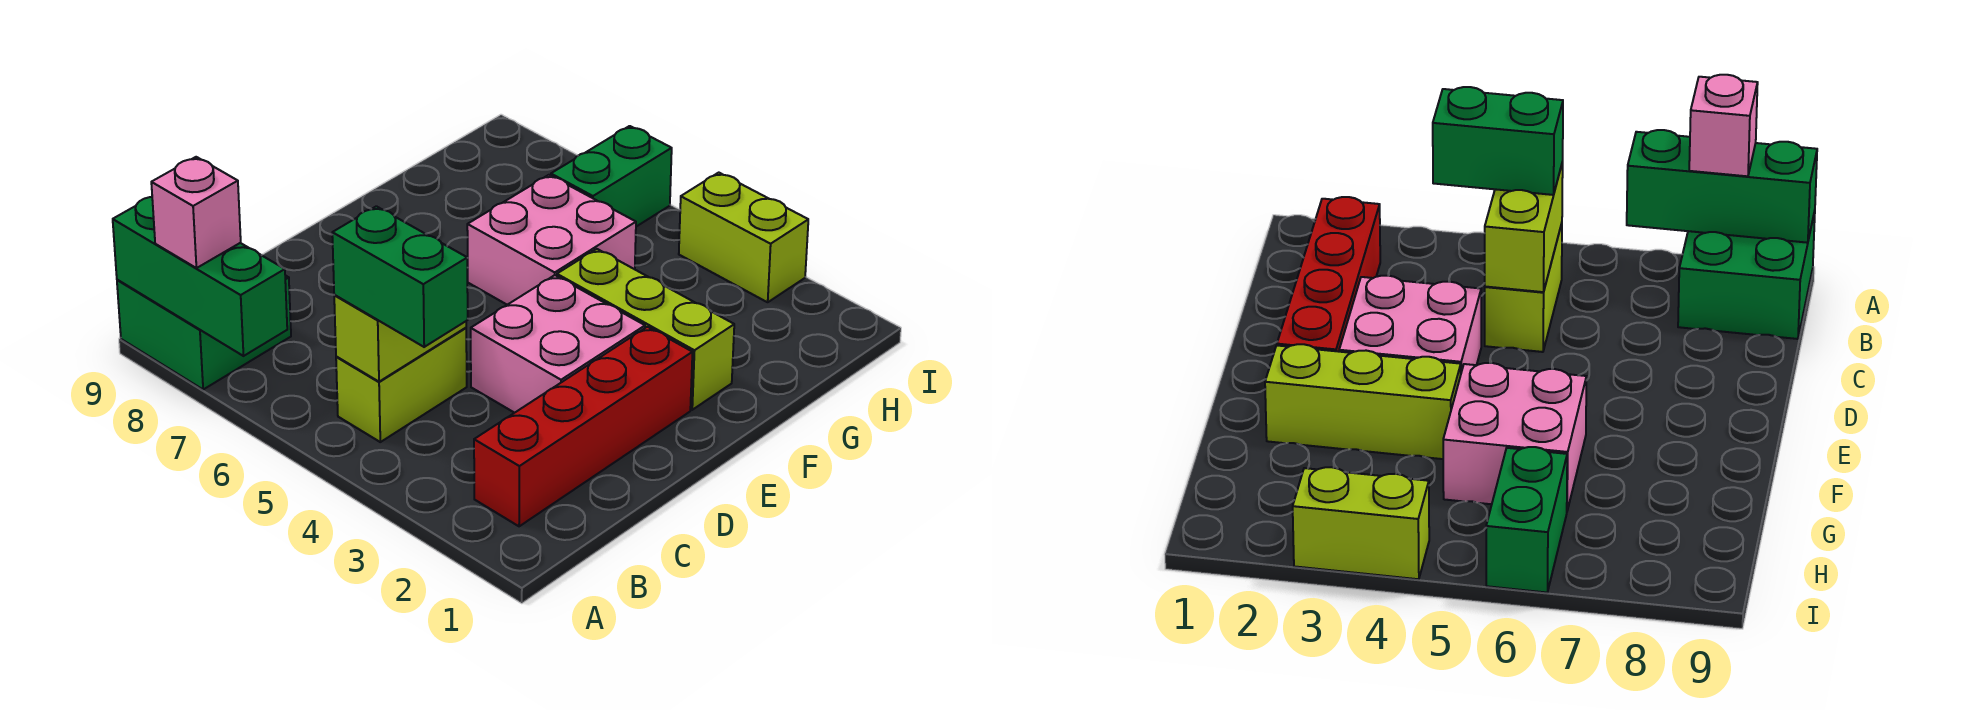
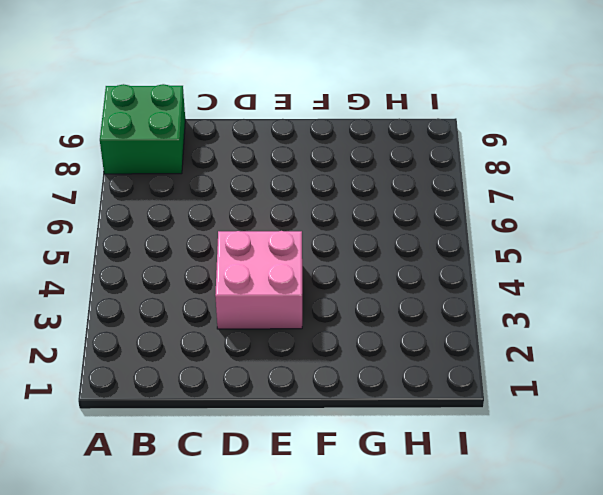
none -> red 1x4 brick [474,327,692,526]
none -> lime 1x2 brick [336,328,467,442]
none -> lime 1x3 brick [557,249,734,410]

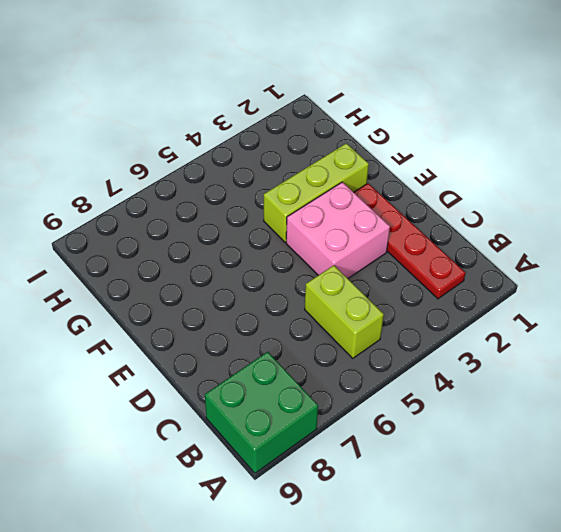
red 1x4 plate [354,183,465,299] -> red 1x4 brick [474,327,692,526]
none -> pink 2x2 brick [467,175,636,305]
none -> green 1x2 brick [551,126,672,227]
none -> lime 1x2 brick [679,173,808,302]

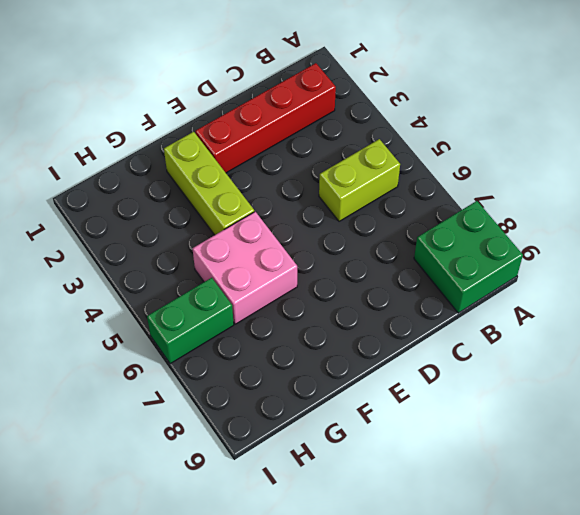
none -> pink 2x2 brick [471,275,645,413]
none -> lime 1x2 brick [679,173,808,302]
none -> green 1x3 brick [113,197,287,356]

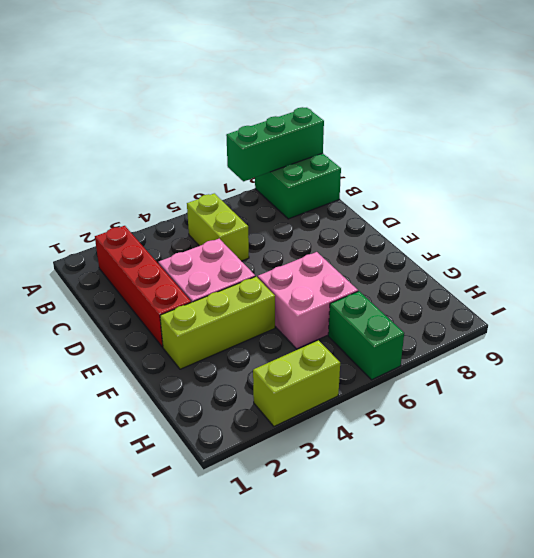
none -> lime 1x2 brick [334,295,466,382]
none -> pink 1x1 brick [151,157,241,268]
none -> green 1x2 brick [332,206,468,347]

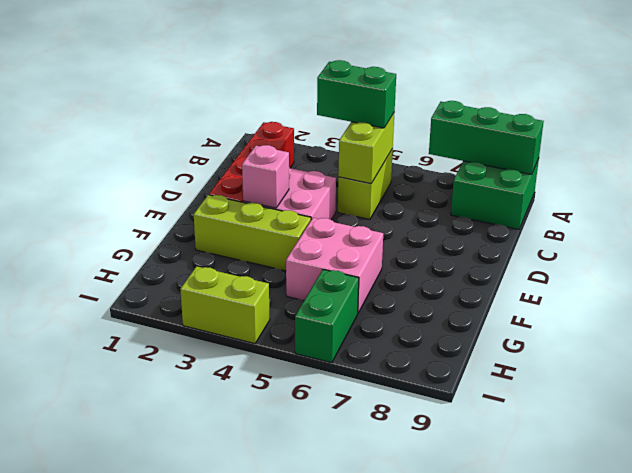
pink 1x1 brick [242,145,289,208] -> pink 1x1 brick moved to [151,157,241,268]

